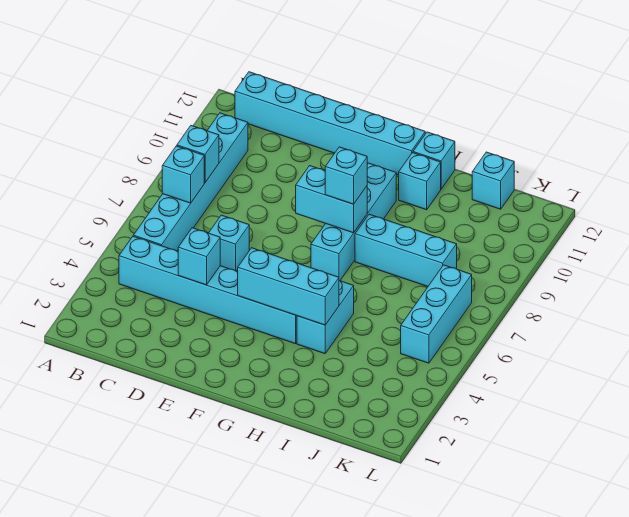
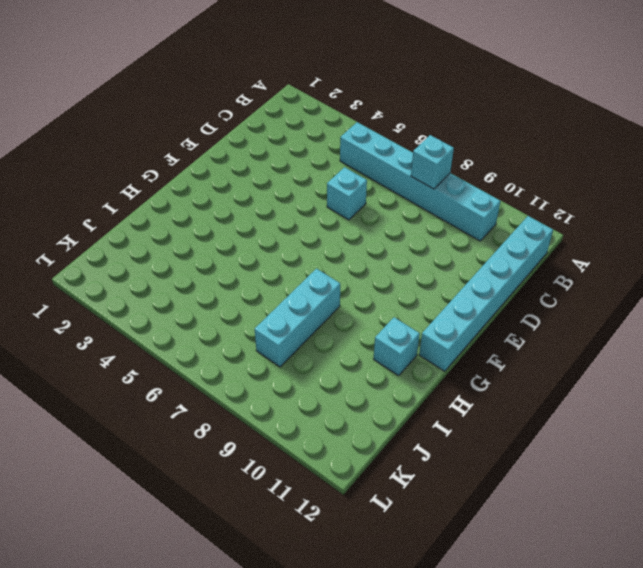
none -> cyan 1x6 brick [119,236,297,344]
none -> cyan 1x4 brick [311,163,396,281]
none -> cyan 1x2 brick [297,281,354,354]

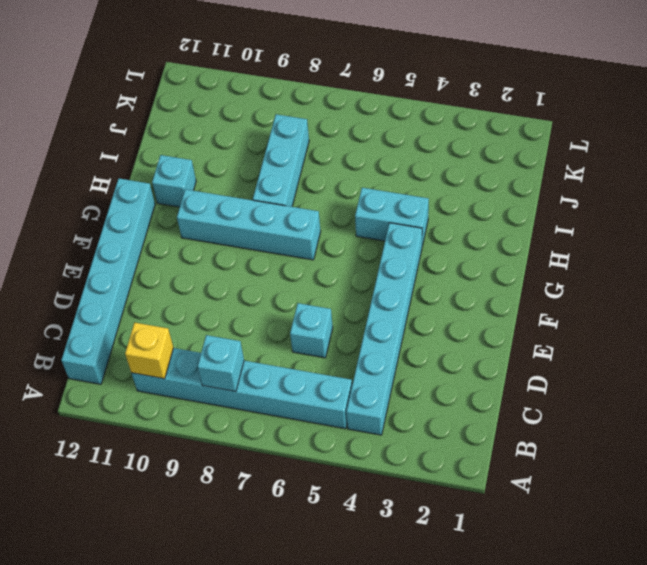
yellow 1x1 brick [125,323,173,379] -> none
none -> cyan 1x1 brick [413,132,455,189]
none -> cyan 1x1 brick [472,152,514,209]
none -> cyan 1x3 brick [401,265,472,363]

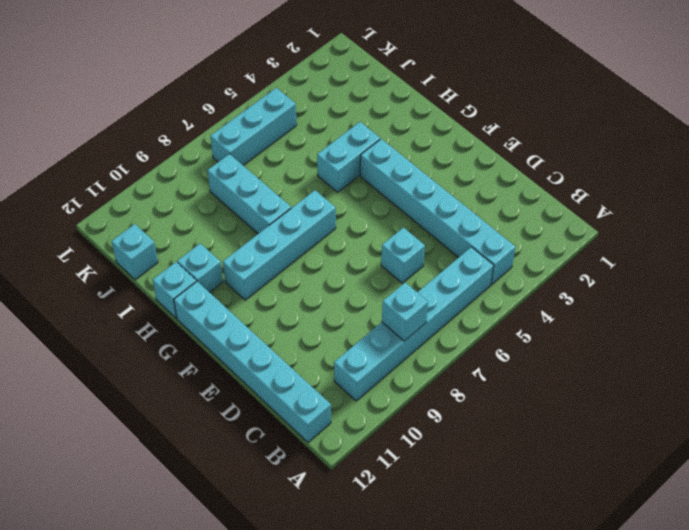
none -> cyan 1x1 brick [162,146,204,203]
none -> cyan 1x1 brick [178,228,220,285]
none -> cyan 1x3 brick [238,248,339,325]

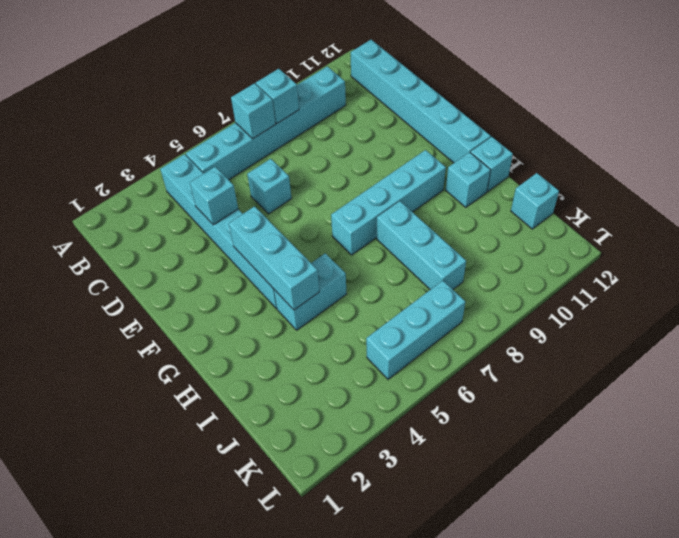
none -> cyan 1x2 brick [296,166,367,233]
none -> cyan 1x1 brick [325,147,367,204]

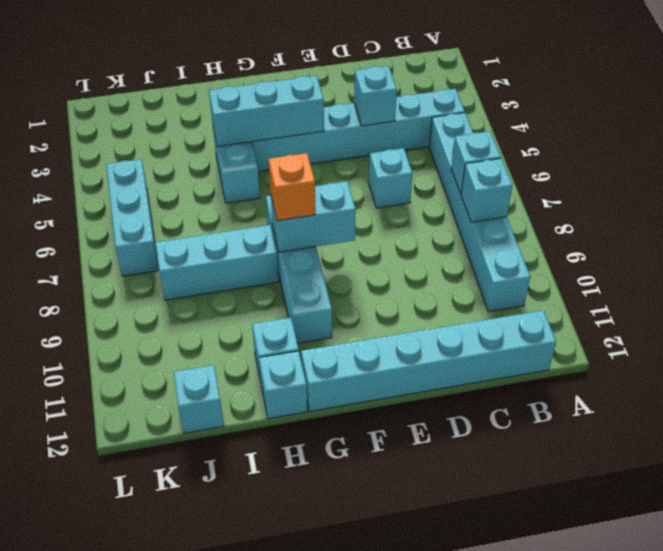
orange 1x1 brick [268,153,315,221] -> cyan 1x1 brick [325,147,367,204]

